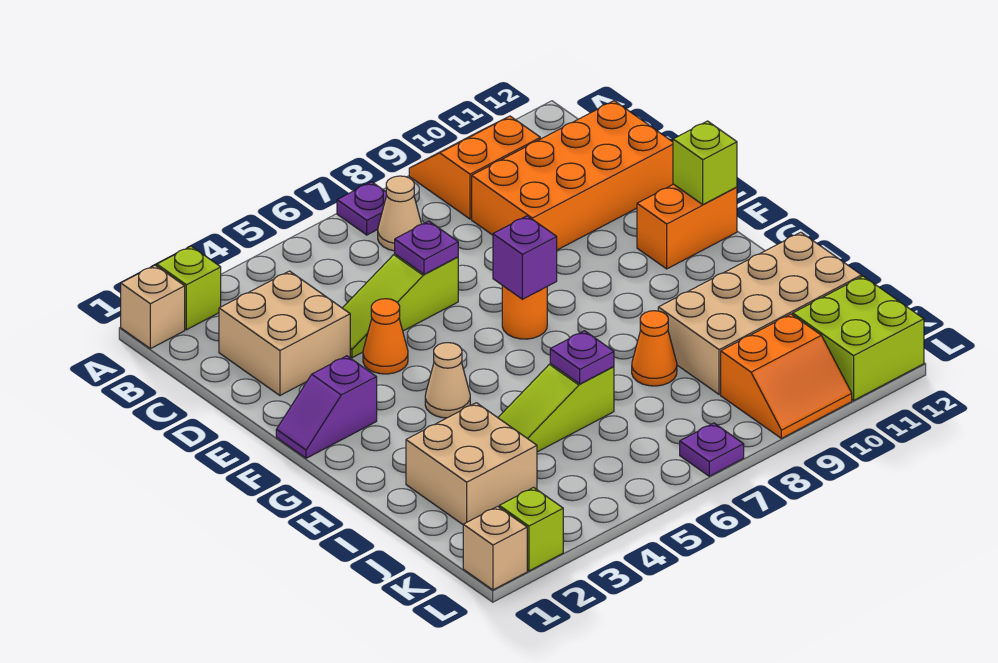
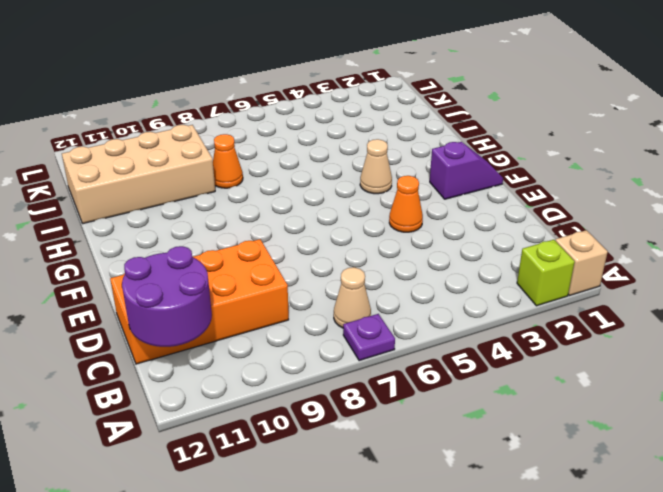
purple 2x2 round brick [122,246,212,347] -> none
none -> orange 2x2 slope [409,116,540,219]
none -> tan 2x2 brick [219,271,350,395]
none -> lime 1x3 slope [343,254,458,358]

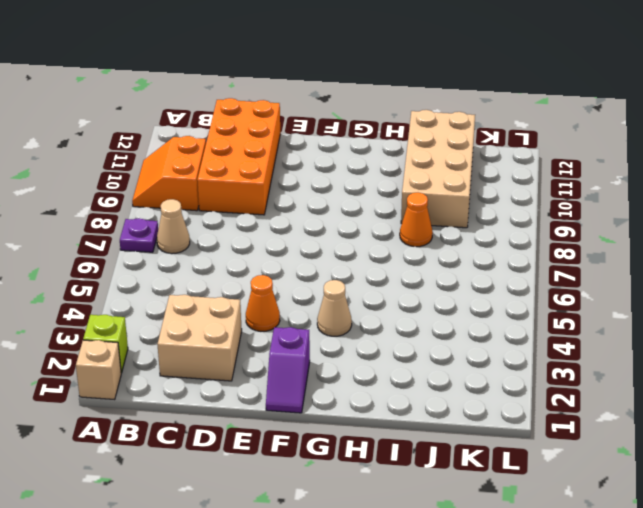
none -> lime 1x3 slope [343,254,458,358]
none -> orange 1x1 round brick [502,286,547,339]
none -> orange 1x2 brick [637,184,737,269]

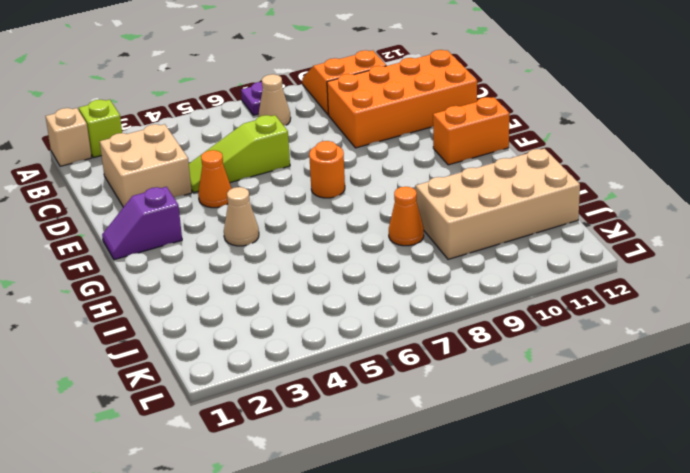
none -> tan 2x2 brick [406,403,537,524]
none -> lime 1x3 slope [498,364,614,452]
none -> orange 2x2 slope [721,314,852,438]

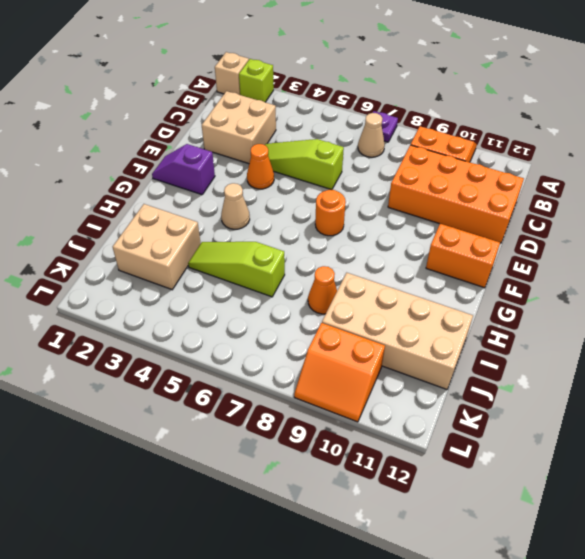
none -> lime 2x2 brick [793,276,924,400]
none -> tan 1x1 brick [463,506,527,590]
none -> lime 1x1 brick [499,487,563,571]

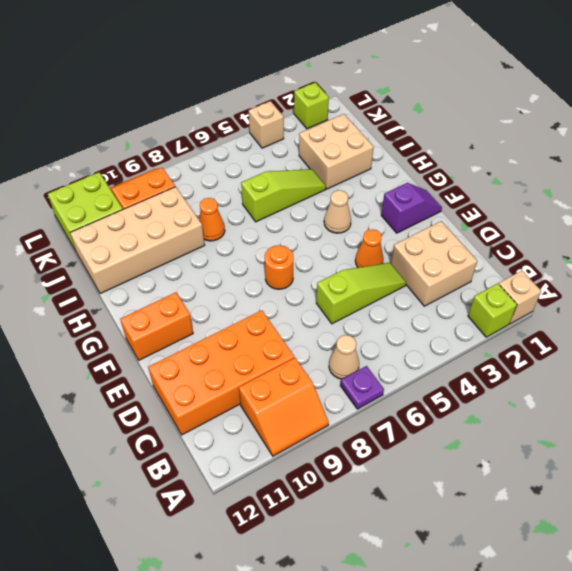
tan 1x1 brick [249,101,284,148] -> tan 1x1 brick moved to [463,506,527,590]
none -> purple 1x1 plate [680,423,744,476]
none -> purple 1x1 plate [395,221,458,274]
none -> purple 1x1 brick [493,216,557,299]

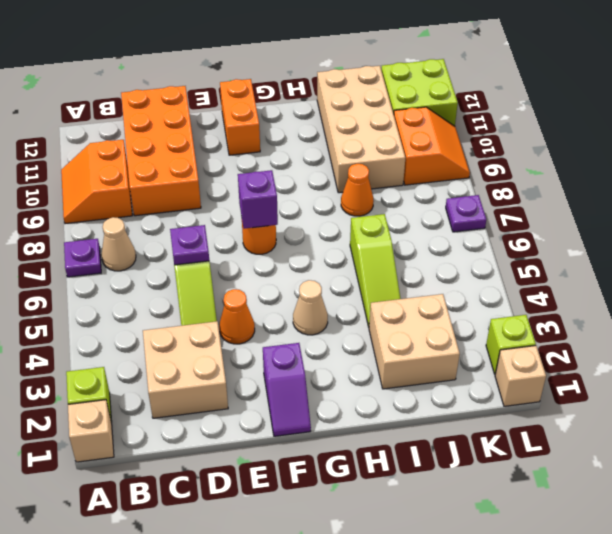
none -> lime 1x1 brick [673,121,737,204]
none -> purple 1x1 plate [550,331,614,384]

